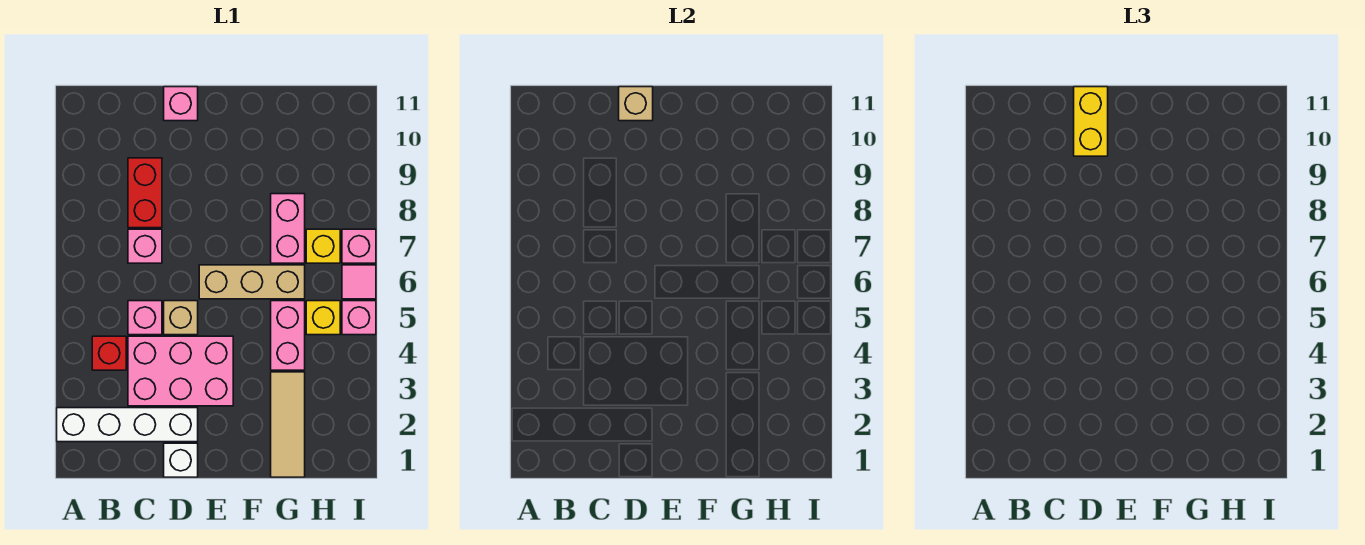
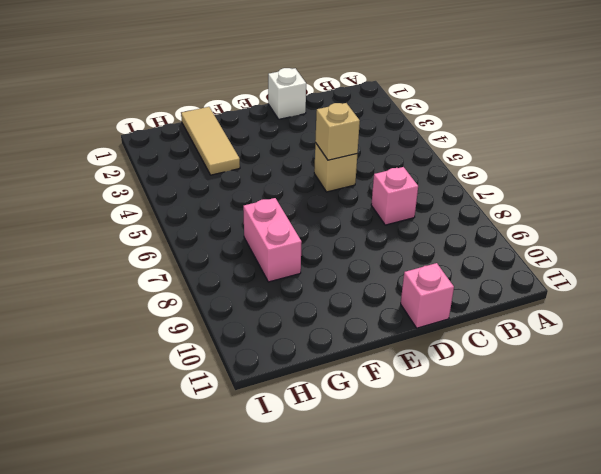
tan 1x1 brick [315,103,360,160] -> tan 1x1 brick moved to [619,87,653,121]
none -> white 1x4 brick [57,408,198,442]
none -> red 1x1 brick [92,336,126,370]
none -> pink 2x3 brick [128,336,233,406]

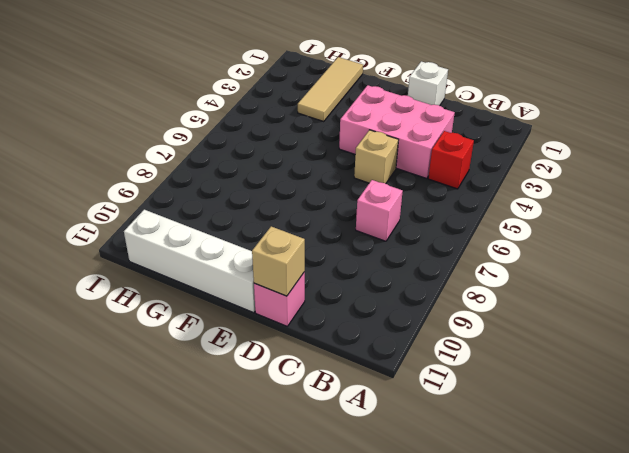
white 1x4 brick [124,210,255,313] -> white 1x4 brick moved to [57,408,198,442]
none -> pink 1x1 brick [128,301,162,335]
none -> red 1x2 brick [128,158,162,228]
none -> tan 1x3 brick [199,265,305,299]

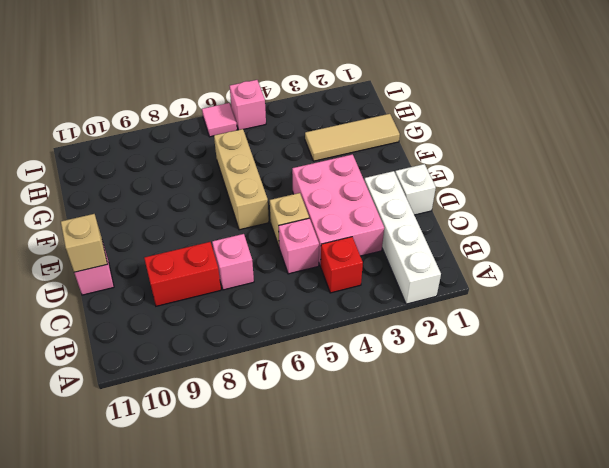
none -> pink 1x2 brick [271,301,305,370]
none -> pink 1x2 brick [271,194,305,263]
none -> yellow 1x1 brick [306,301,340,335]

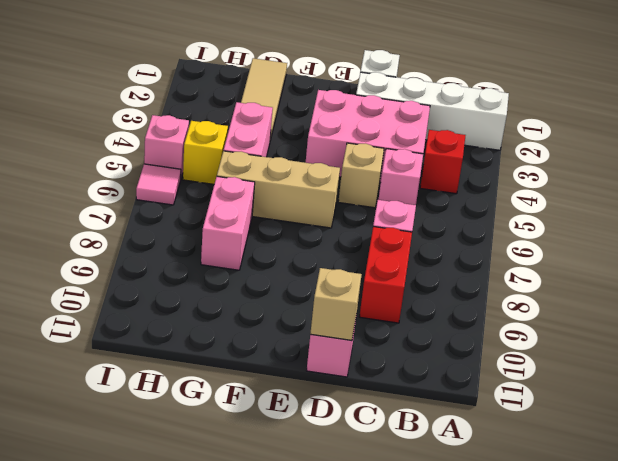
none -> yellow 1x1 brick [306,229,340,263]
none -> pink 1x1 brick [342,229,376,263]
none -> yellow 1x2 brick [1074,87,1108,156]

